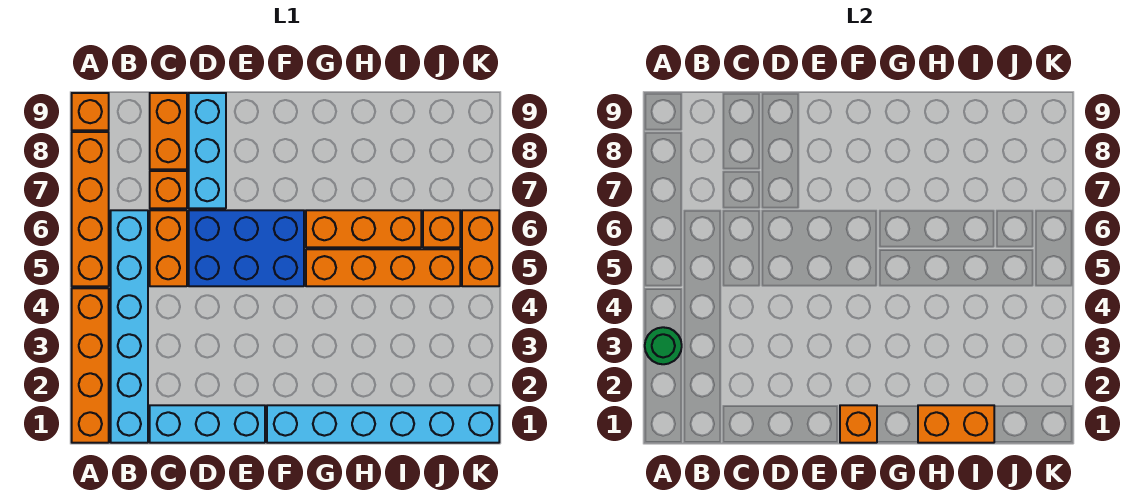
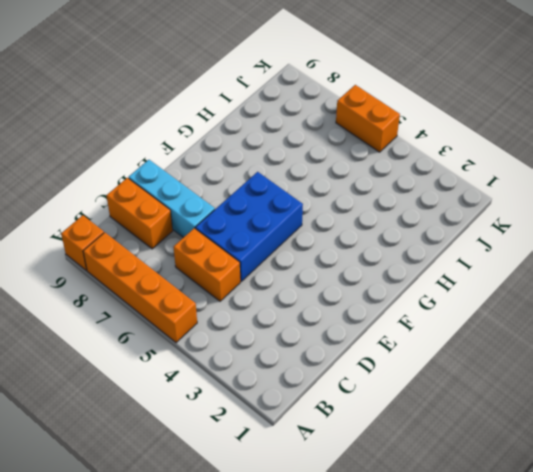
none -> orange 1x4 brick [72,288,109,443]
none -> cyan 1x6 brick [111,210,148,443]
none -> cyan 1x3 brick [150,405,265,443]

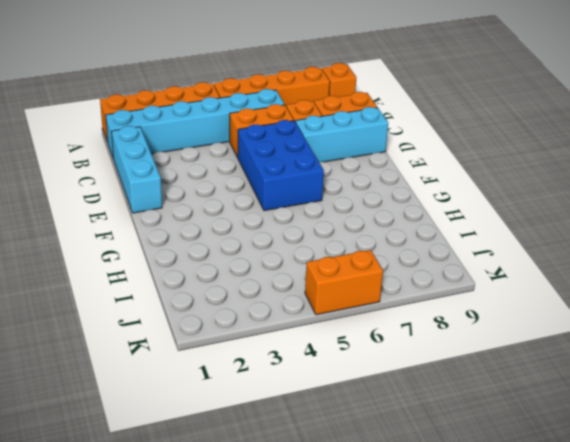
none -> cyan 1x6 brick [267,405,499,443]
none -> orange 1x4 brick [306,249,460,286]
none -> orange 1x3 brick [306,210,421,247]

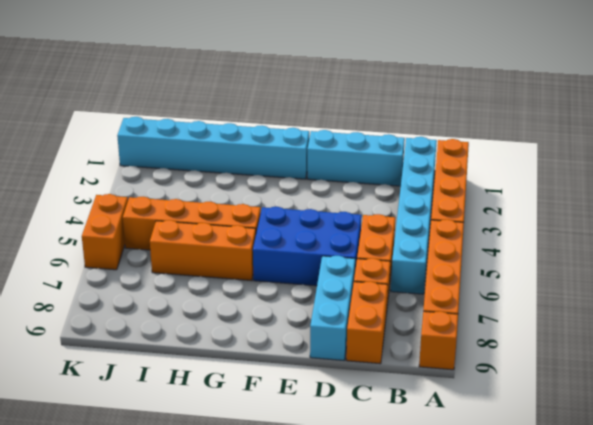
none -> orange 1x1 brick [423,210,460,247]
none -> green 1x1 round brick [645,327,682,364]
none -> orange 1x1 brick [840,405,877,443]

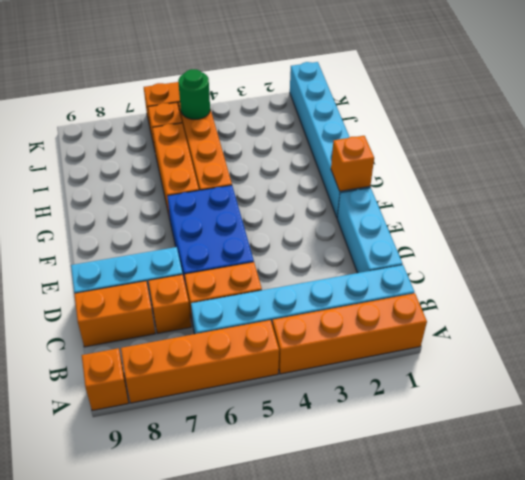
green 1x1 round brick [178,69,210,119] -> green 1x1 round brick moved to [645,327,682,364]
none -> orange 1x2 brick [918,405,994,443]

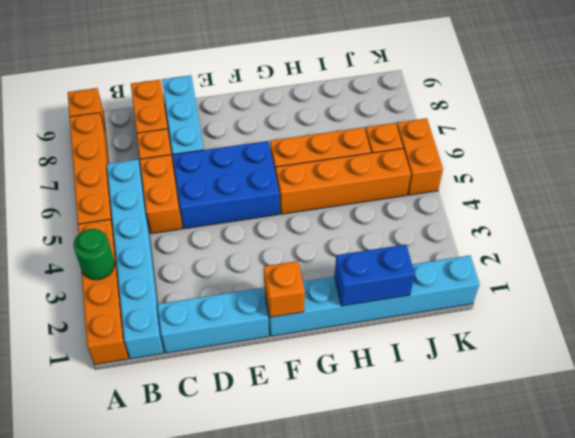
blue 1x2 brick [335,244,415,306] -> orange 1x2 brick [918,405,994,443]

